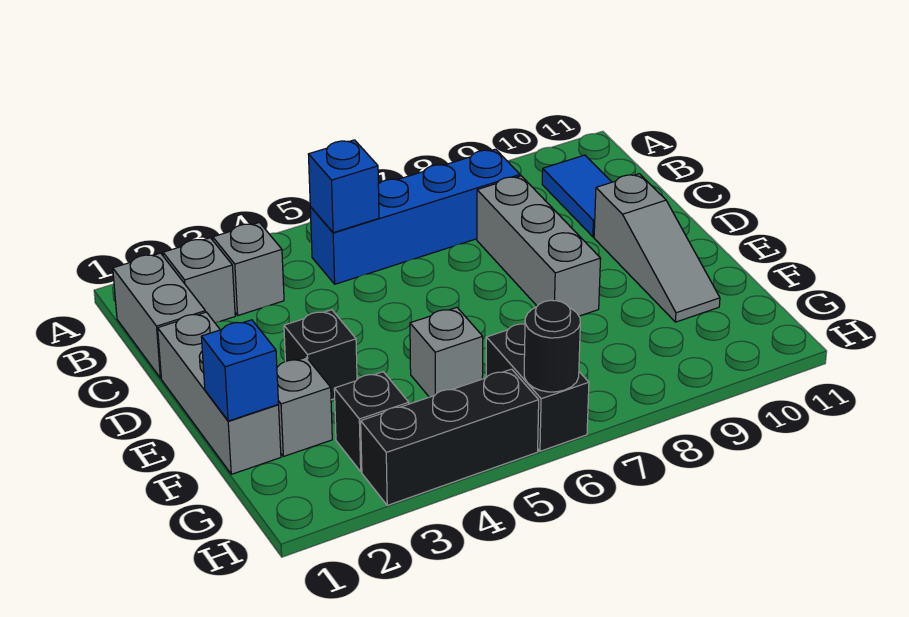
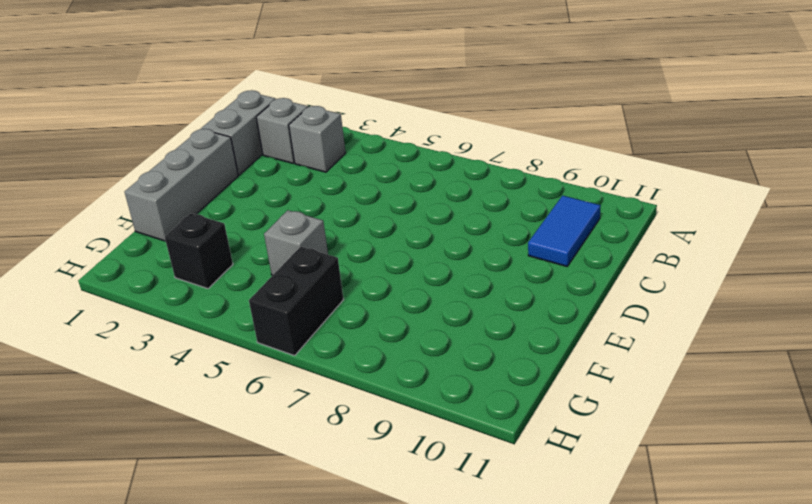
none -> blue 1x4 brick [310,149,520,284]
none -> grey 1x3 brick [477,176,601,316]
none -> grey 1x3 slope [594,174,720,322]

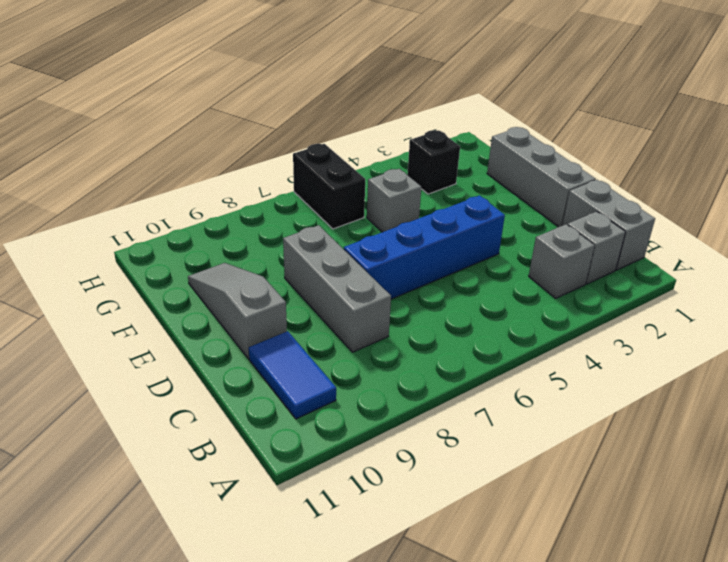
blue 1x4 brick [344,195,505,299] -> blue 1x4 brick moved to [310,149,520,284]
none -> black 1x1 brick [284,310,357,400]
none -> grey 1x1 brick [277,357,332,457]
none -> black 1x3 brick [361,369,539,505]

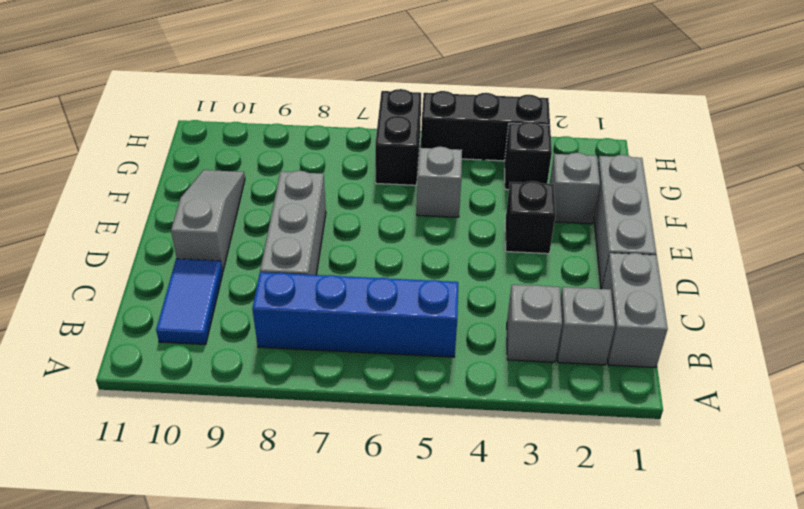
none -> blue 1x1 brick [308,140,379,233]
none -> blue 1x1 brick [201,320,279,421]
none -> black 1x1 round brick [524,300,580,392]

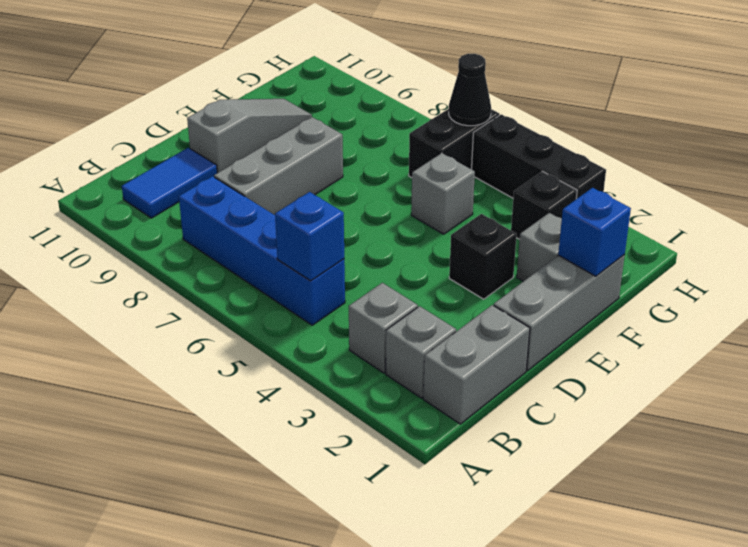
black 1x1 cone [449,54,491,126] -> black 1x1 round brick [524,300,580,392]

